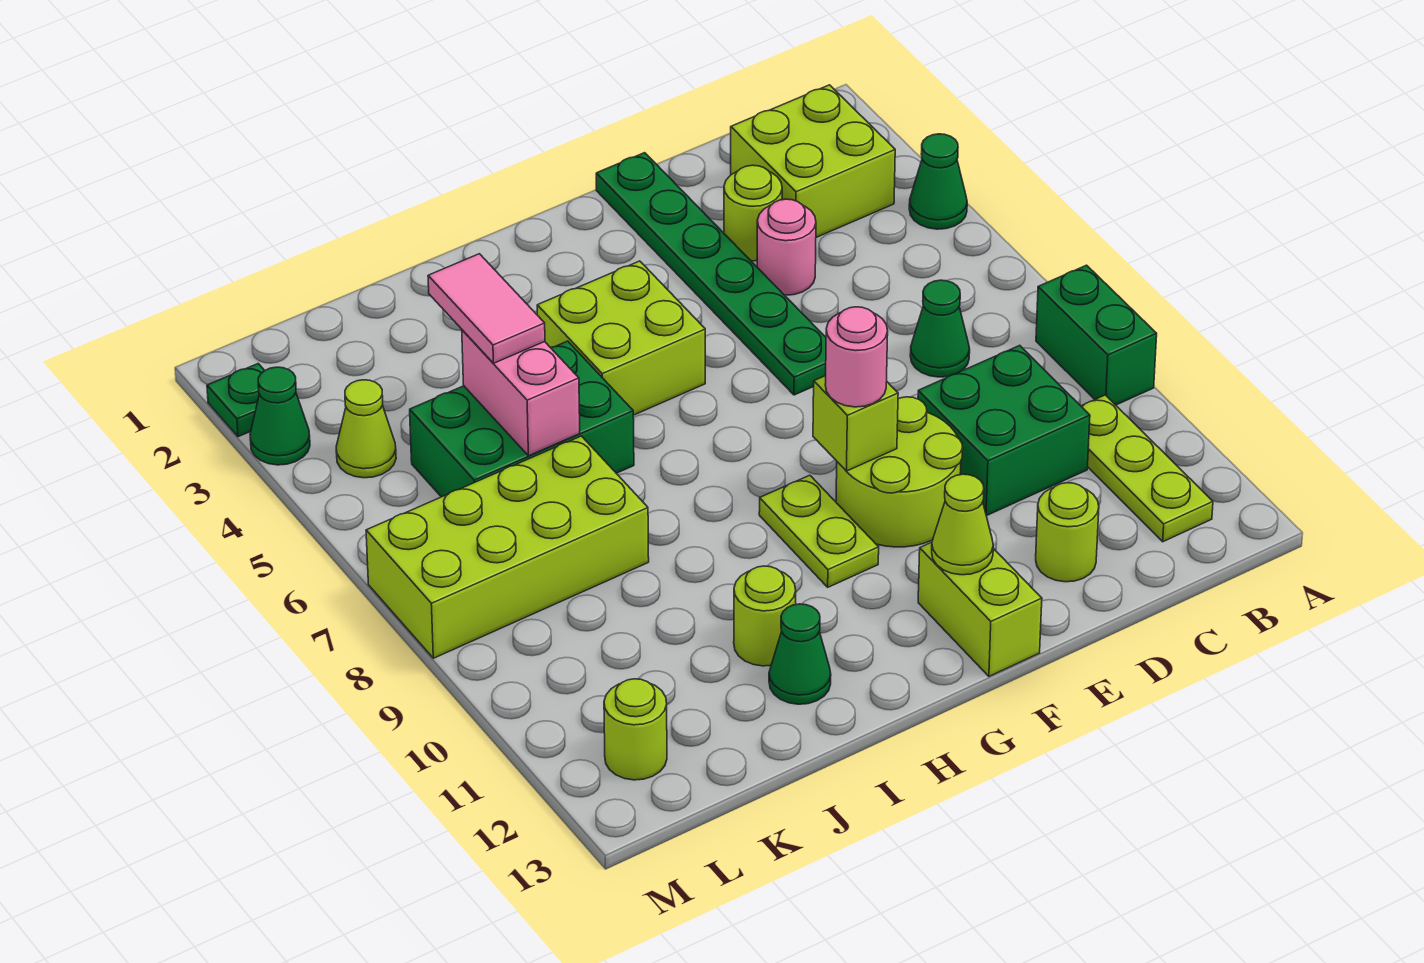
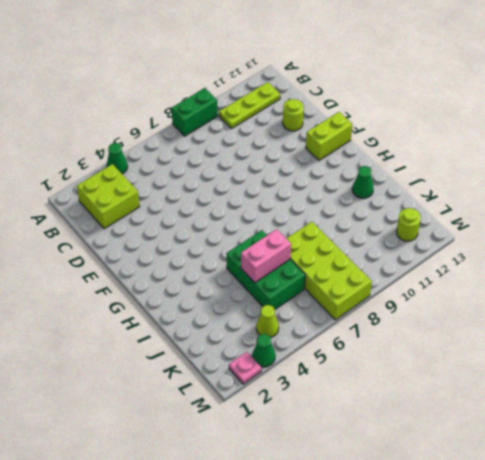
pink 1x1 plate [229,352,261,384] -> green 1x1 plate [207,364,265,437]
none -> green 1x1 cone [910,280,970,377]
none -> green 2x2 brick [918,345,1090,516]
none -> lime 1x1 round brick [724,165,782,261]

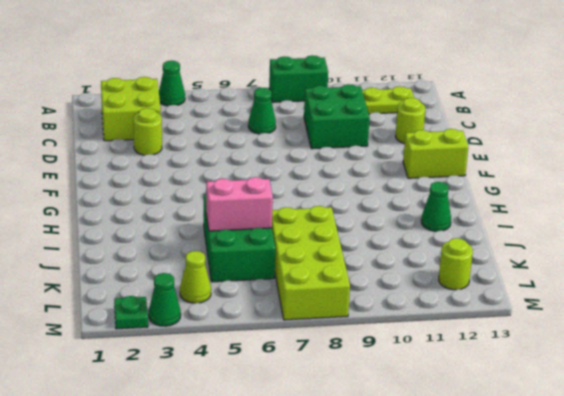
none -> pink 1x1 round brick [757,199,816,295]
none -> green 1x6 plate [596,153,826,395]
none -> lime 2x2 round brick [836,397,963,547]

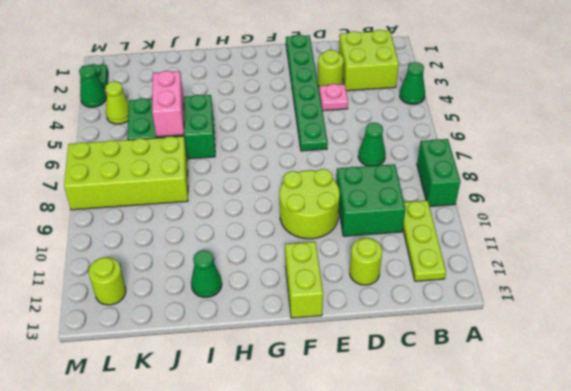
pink 1x1 plate [319,84,348,111] -> pink 1x1 round brick [757,199,816,295]
none -> lime 2x2 brick [537,261,705,415]
none -> lime 1x2 plate [759,475,879,587]
none -> lime 1x1 round brick [734,566,796,666]

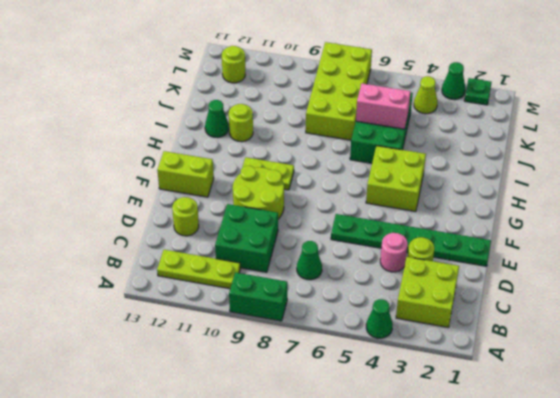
none -> lime 1x1 brick [813,376,898,471]
none -> lime 1x1 cone [932,474,993,575]
none -> pink 1x1 round brick [825,307,888,407]

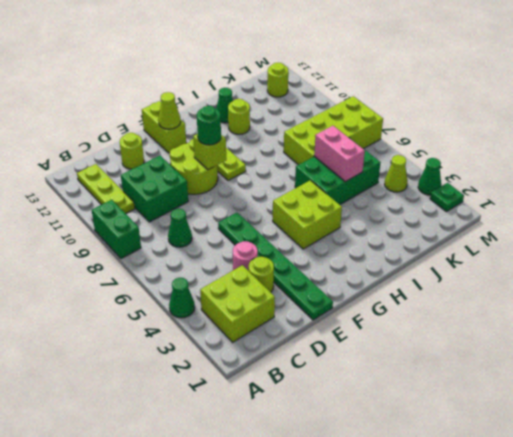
green 1x1 round brick [197,106,221,145] -> pink 1x1 round brick [825,307,888,407]
none -> pink 1x2 tile [428,254,545,363]

